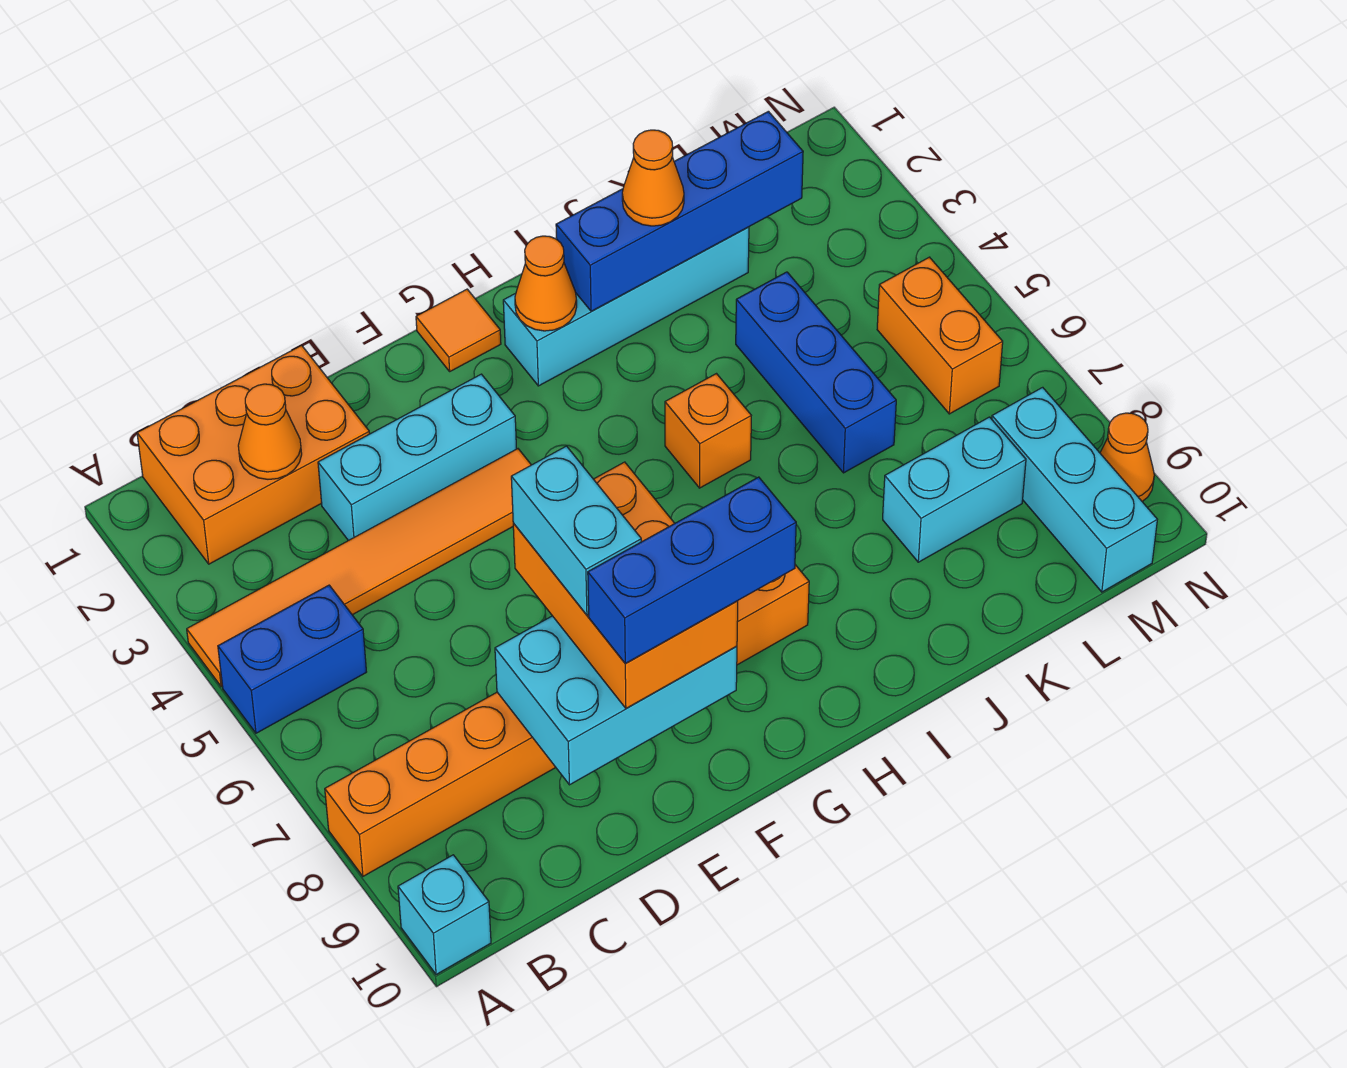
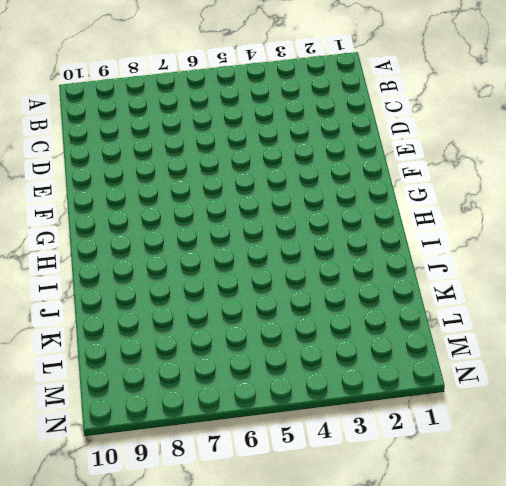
none -> orange 1x6 tile [187,449,531,687]
none -> blue 1x2 brick [218,585,366,733]
none -> orange 1x8 brick [325,565,809,876]

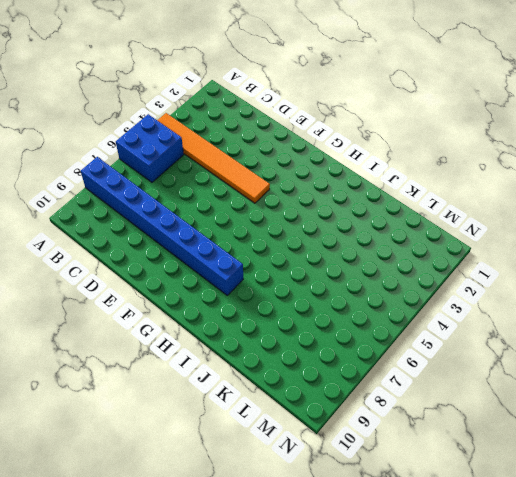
blue 2x2 brick [116,114,184,182] -> blue 1x2 brick [218,585,366,733]
blue 1x8 brick [81,157,243,295] -> orange 1x8 brick [325,565,809,876]
none -> cyan 1x1 brick [398,855,491,975]
none -> orange 2x3 brick [137,345,370,564]
none -> cyan 1x3 brick [318,374,516,541]

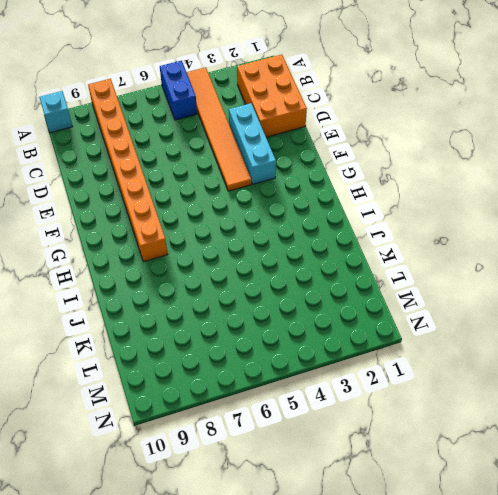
none -> orange 1x1 tile [416,289,501,371]
none -> cyan 1x4 brick [503,227,749,386]
none -> orange 1x1 brick [665,374,751,488]

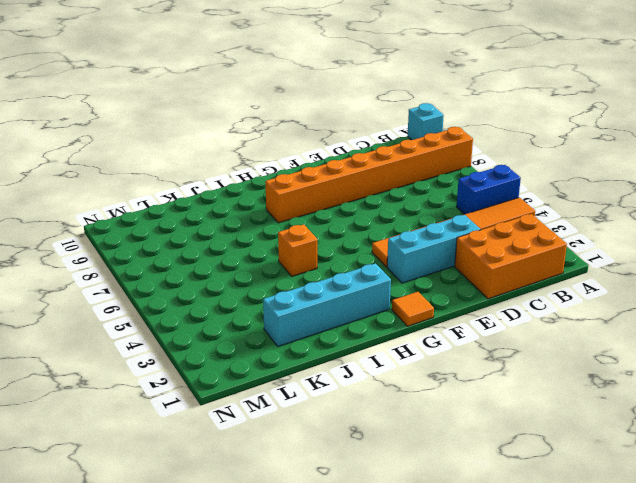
none -> blue 1x3 brick [736,272,896,473]
none -> cyan 1x2 brick [883,417,1026,562]
none -> orange 1x2 brick [877,257,1003,414]

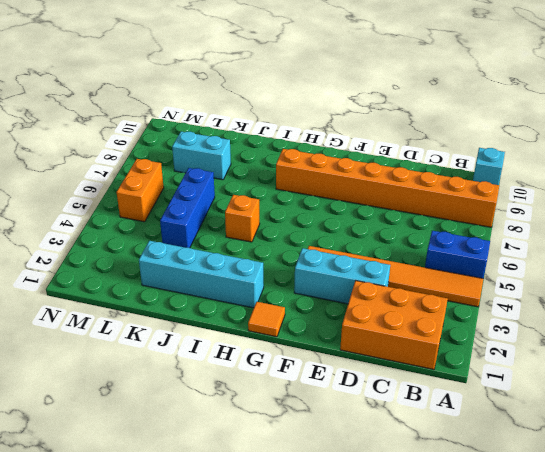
none -> cyan 1x3 brick [992,387,1157,592]
none -> orange 1x1 cone [1100,413,1154,501]
none -> orange 1x1 cone [238,384,302,479]

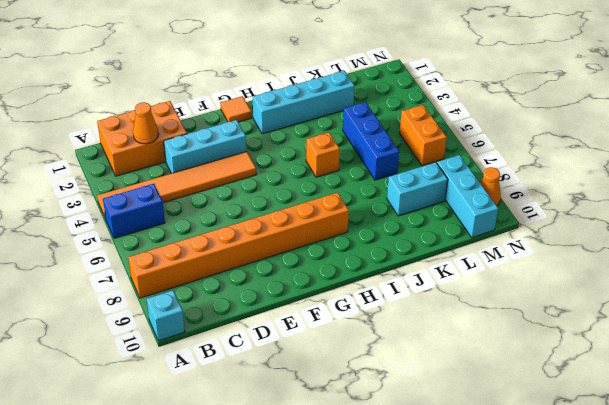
none -> cyan 2x3 brick [495,616,737,785]
none -> orange 1x1 cone [515,236,577,331]
none -> blue 1x4 brick [556,111,803,311]

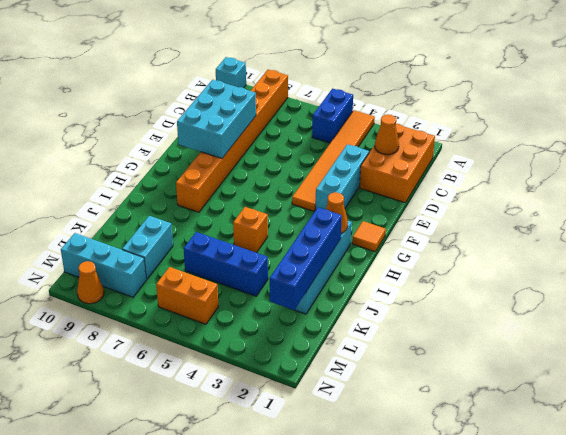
none -> orange 2x3 brick [513,462,738,709]
none -> orange 1x1 cone [622,130,684,226]
none -> cyan 1x2 brick [511,446,641,615]

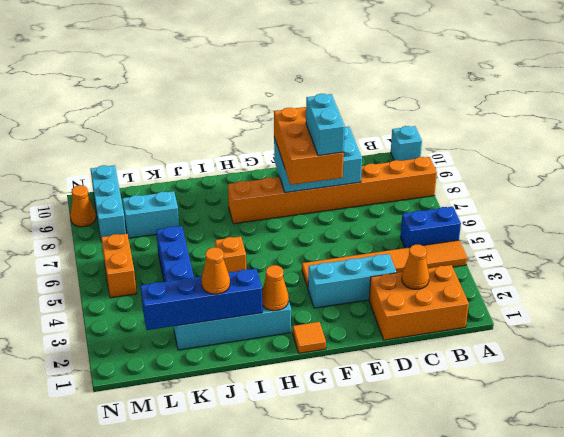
none -> blue 1x3 brick [588,477,796,663]

